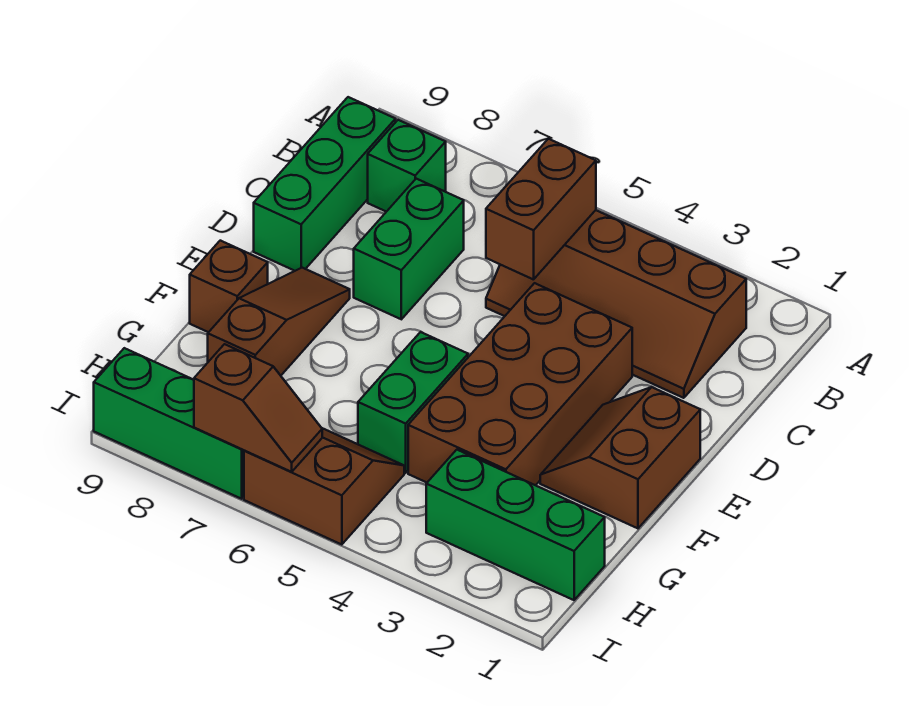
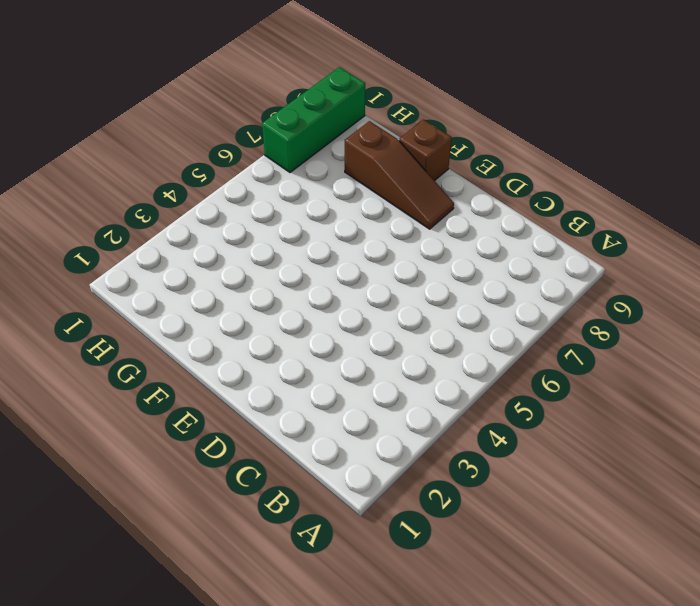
none -> brown 2x4 slope [486,210,746,398]
none -> green 1x1 brick [368,120,446,212]
none -> green 1x3 brick [254,97,396,271]

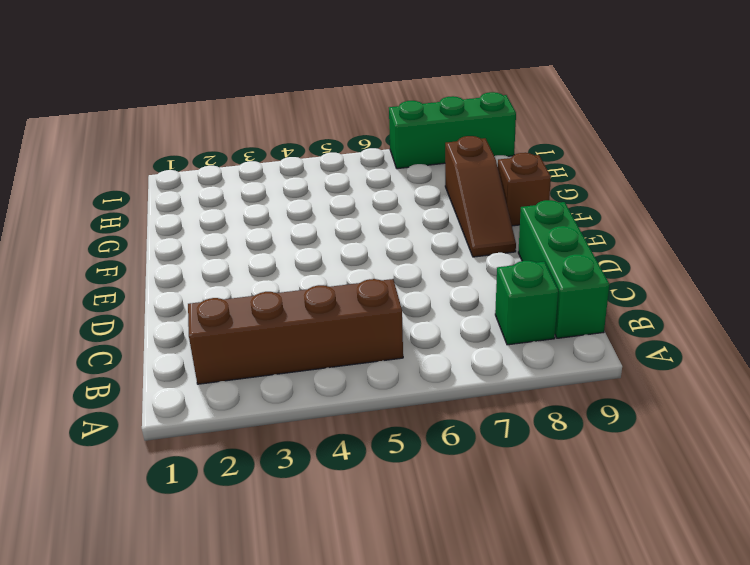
none -> green 1x2 brick [354,179,464,319]
none -> brown 2x4 brick [408,283,632,485]
none -> brown 2x2 slope [540,387,700,528]

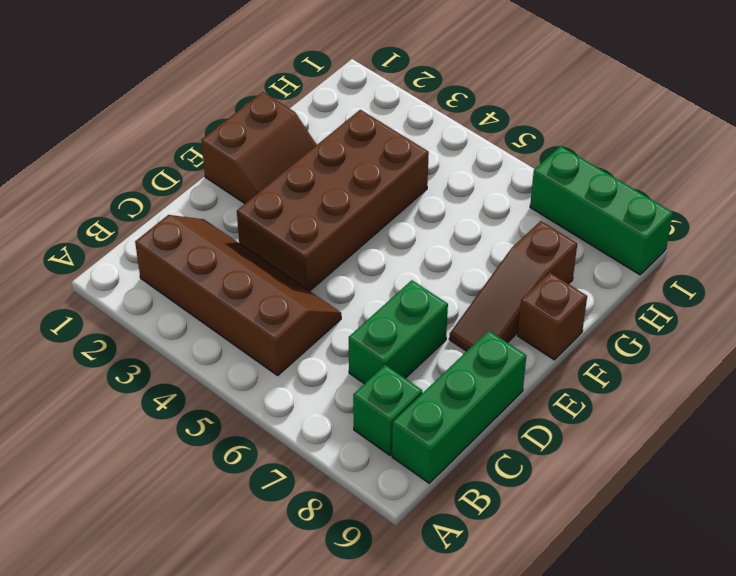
none -> green 1x2 brick [358,332,468,473]
none -> green 1x3 brick [426,450,605,600]
none -> brown 2x2 slope [244,428,404,545]

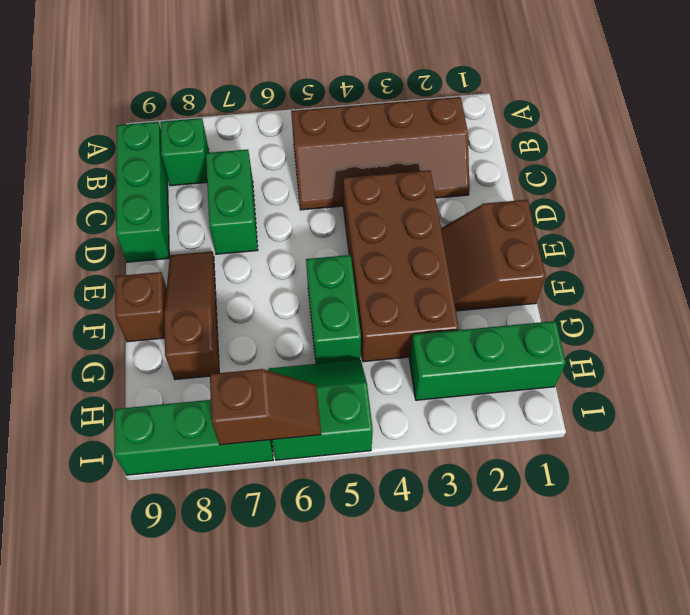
green 2x2 slope [268,360,373,460] -> brown 2x2 slope [244,428,404,545]
none -> brown 1x2 brick [486,139,596,280]

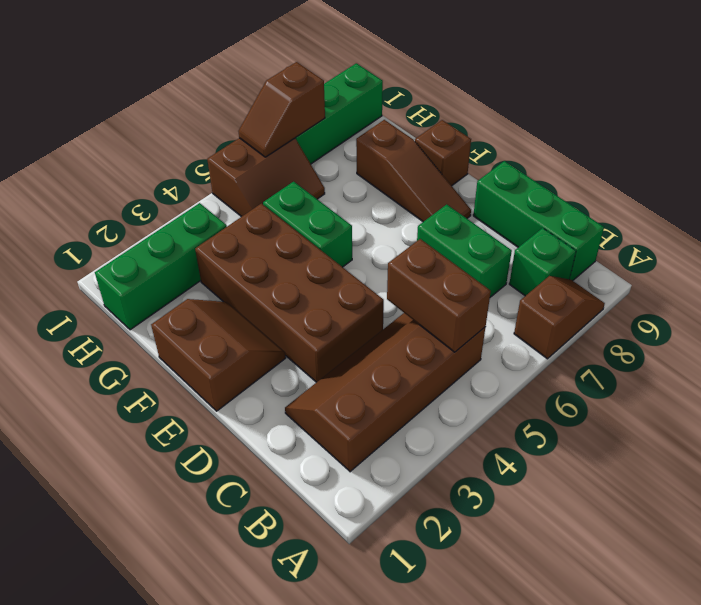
brown 1x2 slope [514,276,605,359] -> none

